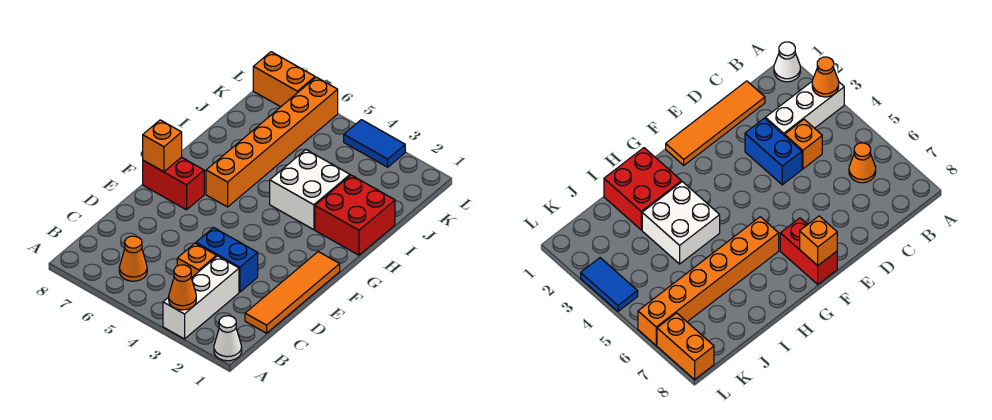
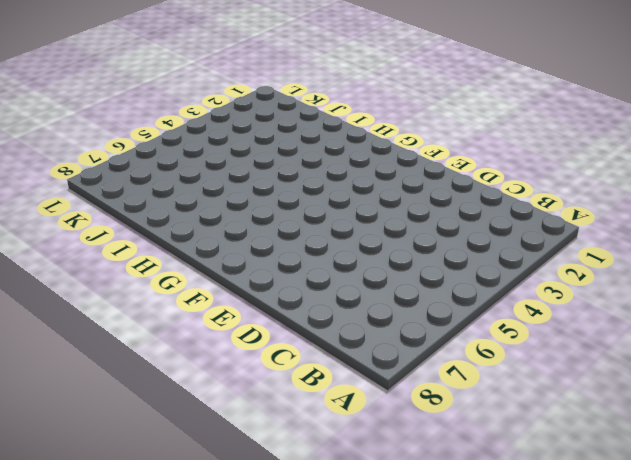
none -> white 1x1 cone [214,316,242,361]
none -> white 1x3 brick [163,256,239,339]
none -> orange 1x1 cone [119,236,147,281]

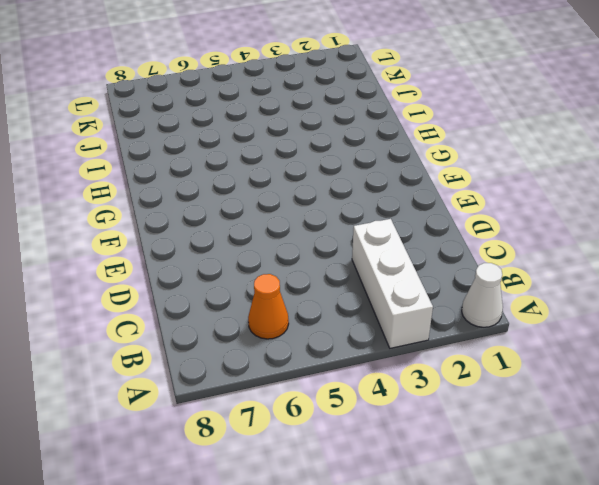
none -> orange 1x4 tile [245,252,340,333]
none -> orange 1x1 brick [177,243,216,278]
none -> blue 1x2 brick [196,228,258,292]

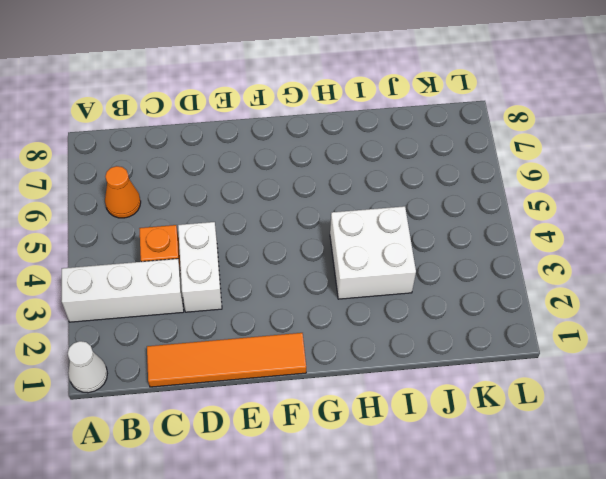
white 1x2 brick [178,222,222,312] -> blue 1x2 brick [196,228,258,292]
none -> red 1x2 brick [143,157,204,210]
none -> orange 1x6 brick [206,77,338,207]
none -> red 2x2 brick [315,175,395,255]

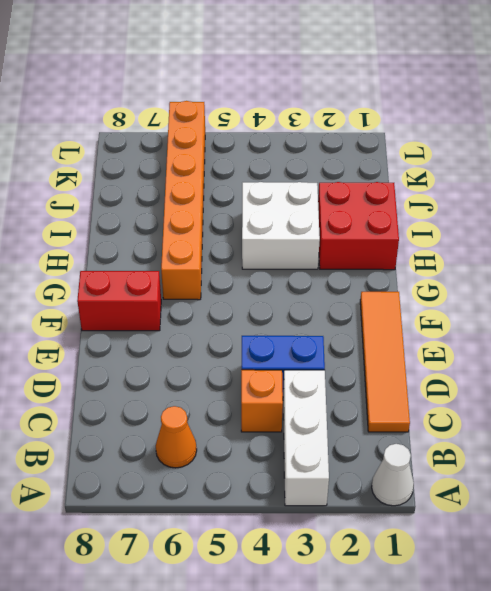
none -> blue 1x2 tile [344,120,405,167]
none -> orange 1x2 brick [253,52,315,107]
none -> orange 1x1 cone [169,265,196,310]

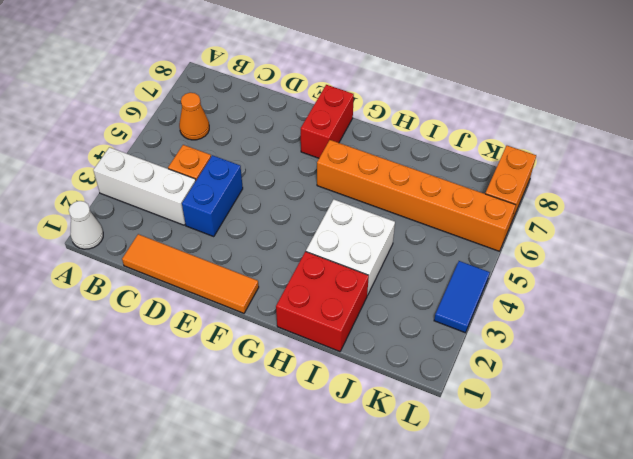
none -> orange 1x1 cone [169,265,196,310]
none -> orange 1x1 brick [143,120,182,172]

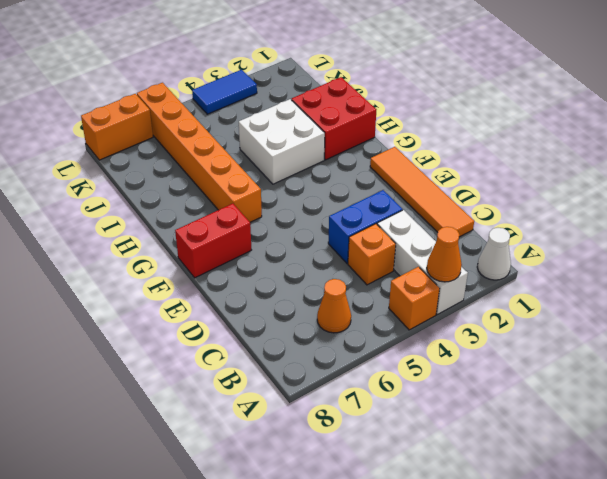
orange 1x1 brick [389,267,440,330] -> orange 1x1 brick moved to [143,120,182,172]

